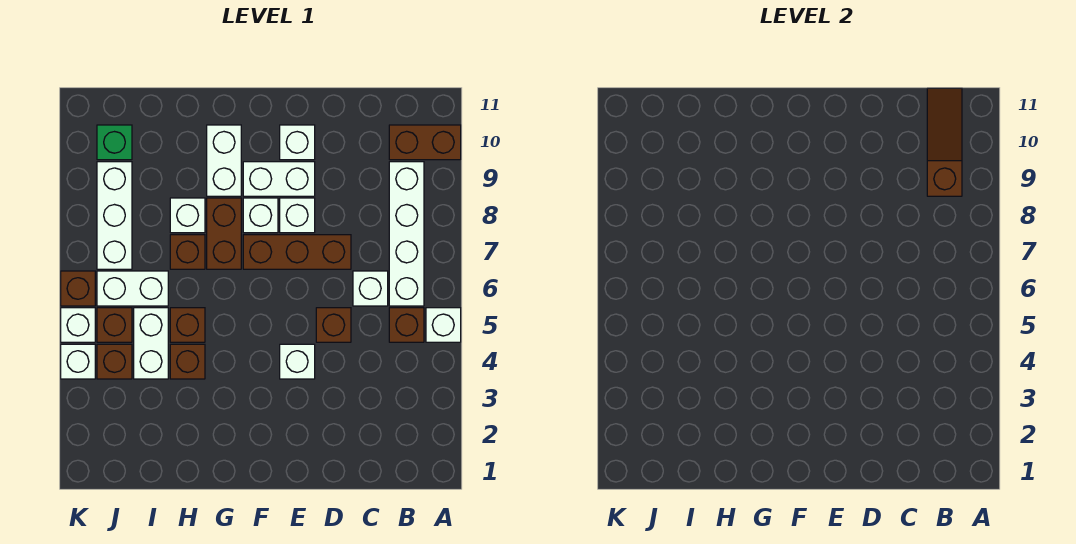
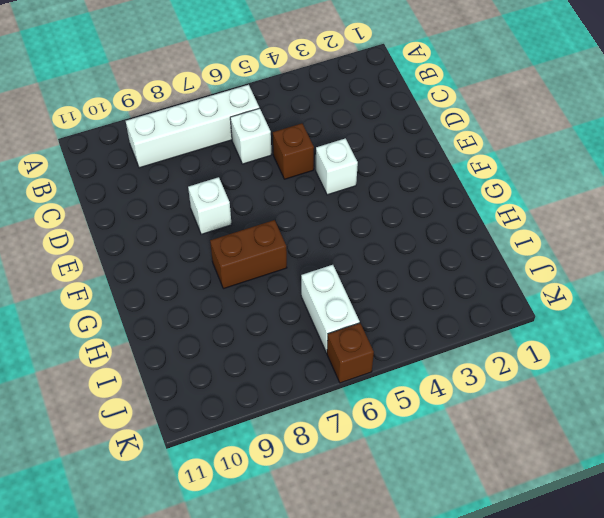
none -> white 1x1 brick [426,308,461,342]
none -> brown 1x2 brick [389,125,461,160]
none -> brown 1x1 brick [389,308,424,342]

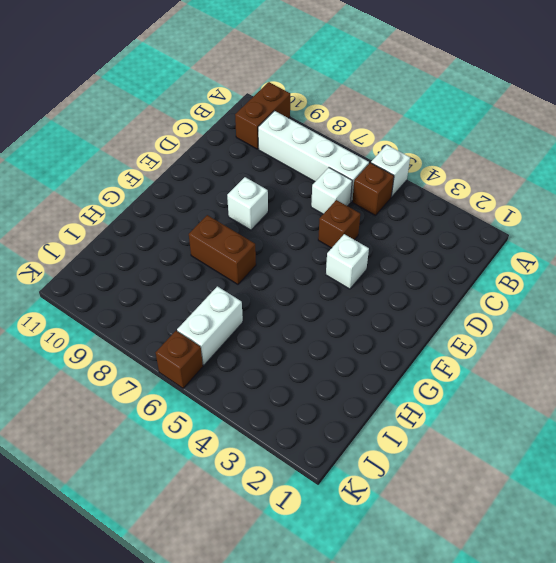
none -> brown 1x3 brick [243,235,351,269]
none -> white 1x2 brick [243,162,315,196]
none -> white 1x1 brick [280,125,315,160]

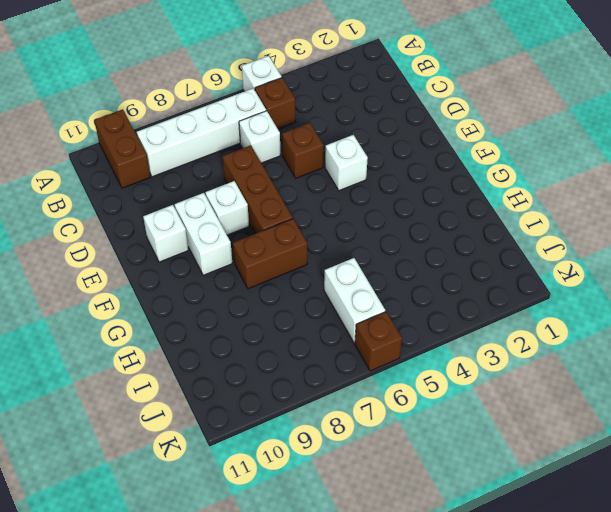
none -> white 1x1 brick [243,198,278,233]
none -> white 1x2 brick [207,125,241,196]
none -> brown 1x1 brick [170,344,205,379]

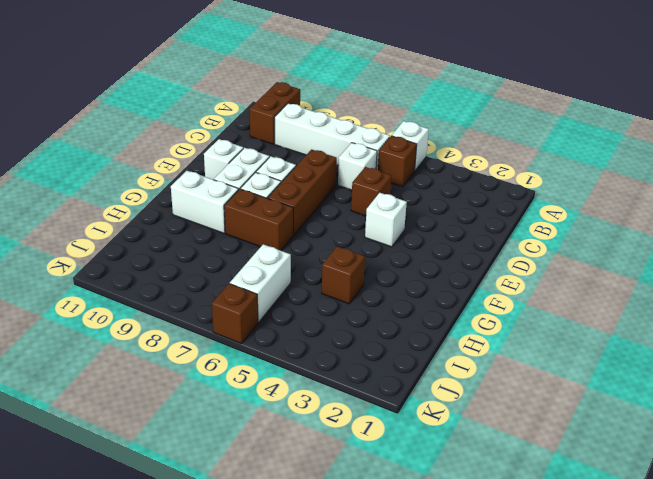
none -> brown 1x1 brick [170,308,205,342]
none -> brown 1x1 brick [170,235,205,269]
none -> white 1x1 brick [170,198,205,233]

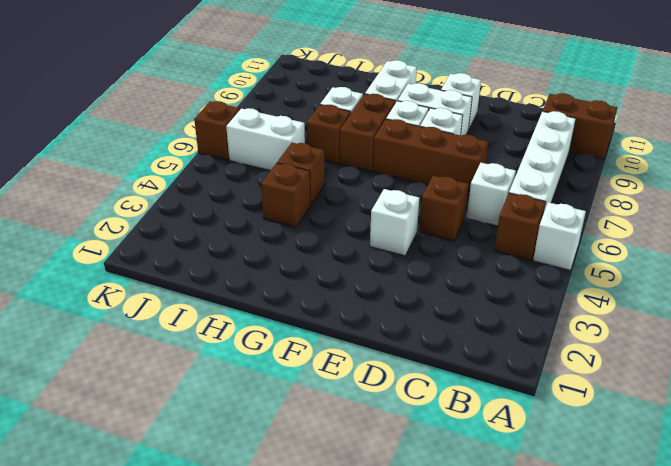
none -> white 1x2 brick [134,308,168,379]
none -> brown 1x1 brick [97,344,132,379]
none -> brown 1x1 brick [97,308,132,342]

